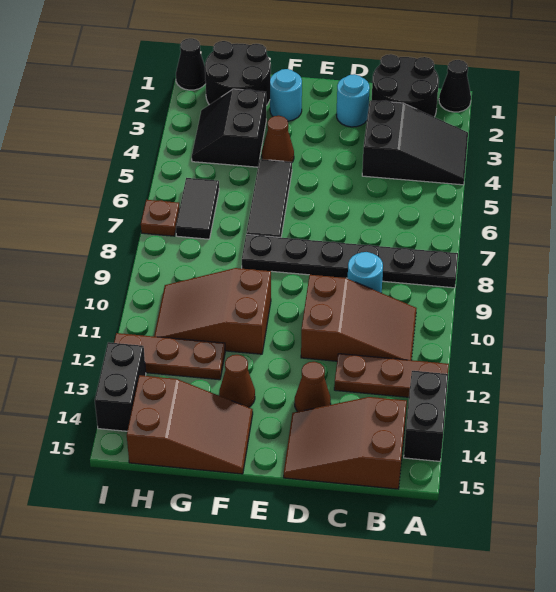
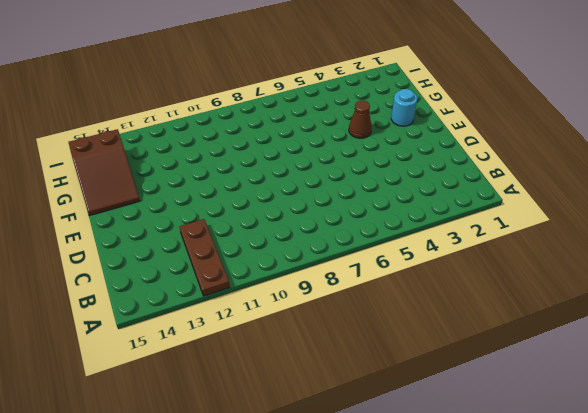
none -> black 1x1 cone [439,60,471,112]
none -> black 2x3 slope [362,100,468,185]
none -> black 1x6 plate [242,234,458,288]

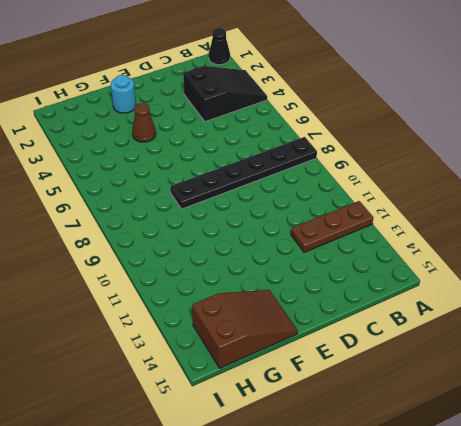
none -> black 1x2 brick [404,371,448,461]
none -> black 2x2 round brick [372,54,439,117]
none -> brown 2x3 slope [301,275,417,361]

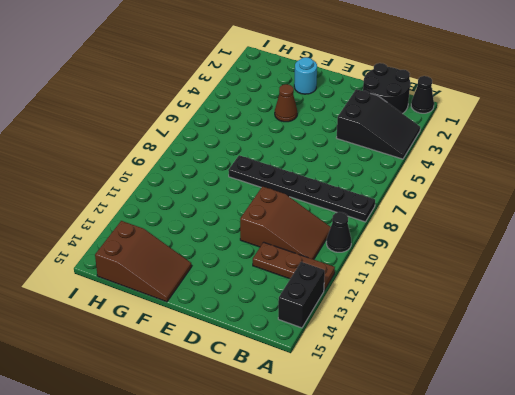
black 1x1 cone [326,212,351,252] -> black 1x1 cone moved to [176,38,206,90]
none -> brown 2x3 slope [284,397,407,489]
none -> cyan 1x1 round brick [347,252,383,293]
none -> cyan 1x1 round brick [337,74,370,127]

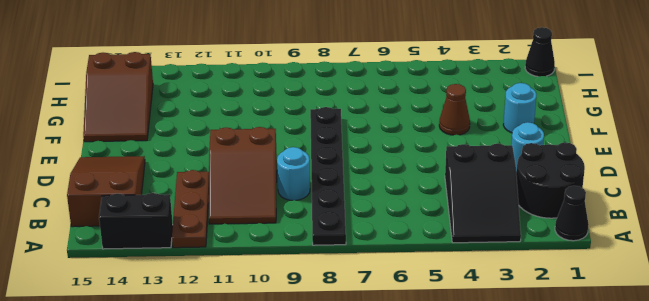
none -> brown 1x1 cone [295,362,331,412]
none -> black 1x3 tile [246,159,292,237]
none -> brown 2x3 slope [154,268,271,354]

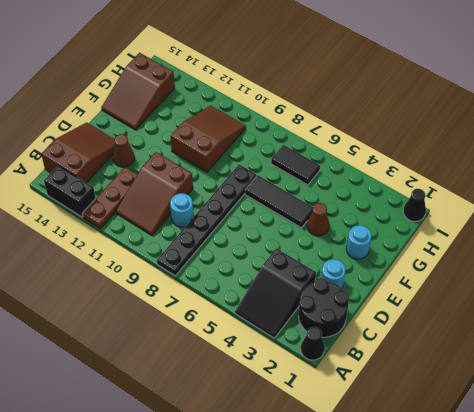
none -> brown 1x1 cone [219,355,255,407]
none -> black 2x2 round brick [205,41,271,106]
none -> black 2x2 slope [192,89,266,167]

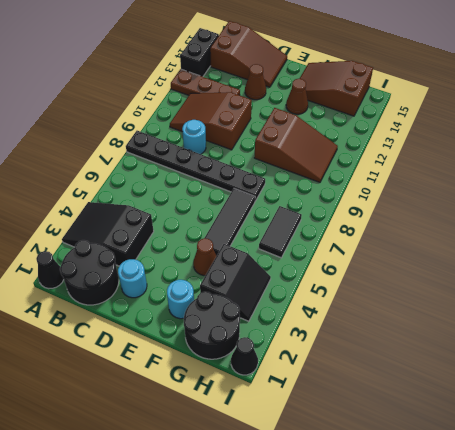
none -> brown 1x3 plate [114,333,225,380]
none -> brown 1x1 plate [141,200,180,236]
none -> black 1x2 brick [95,342,146,431]

